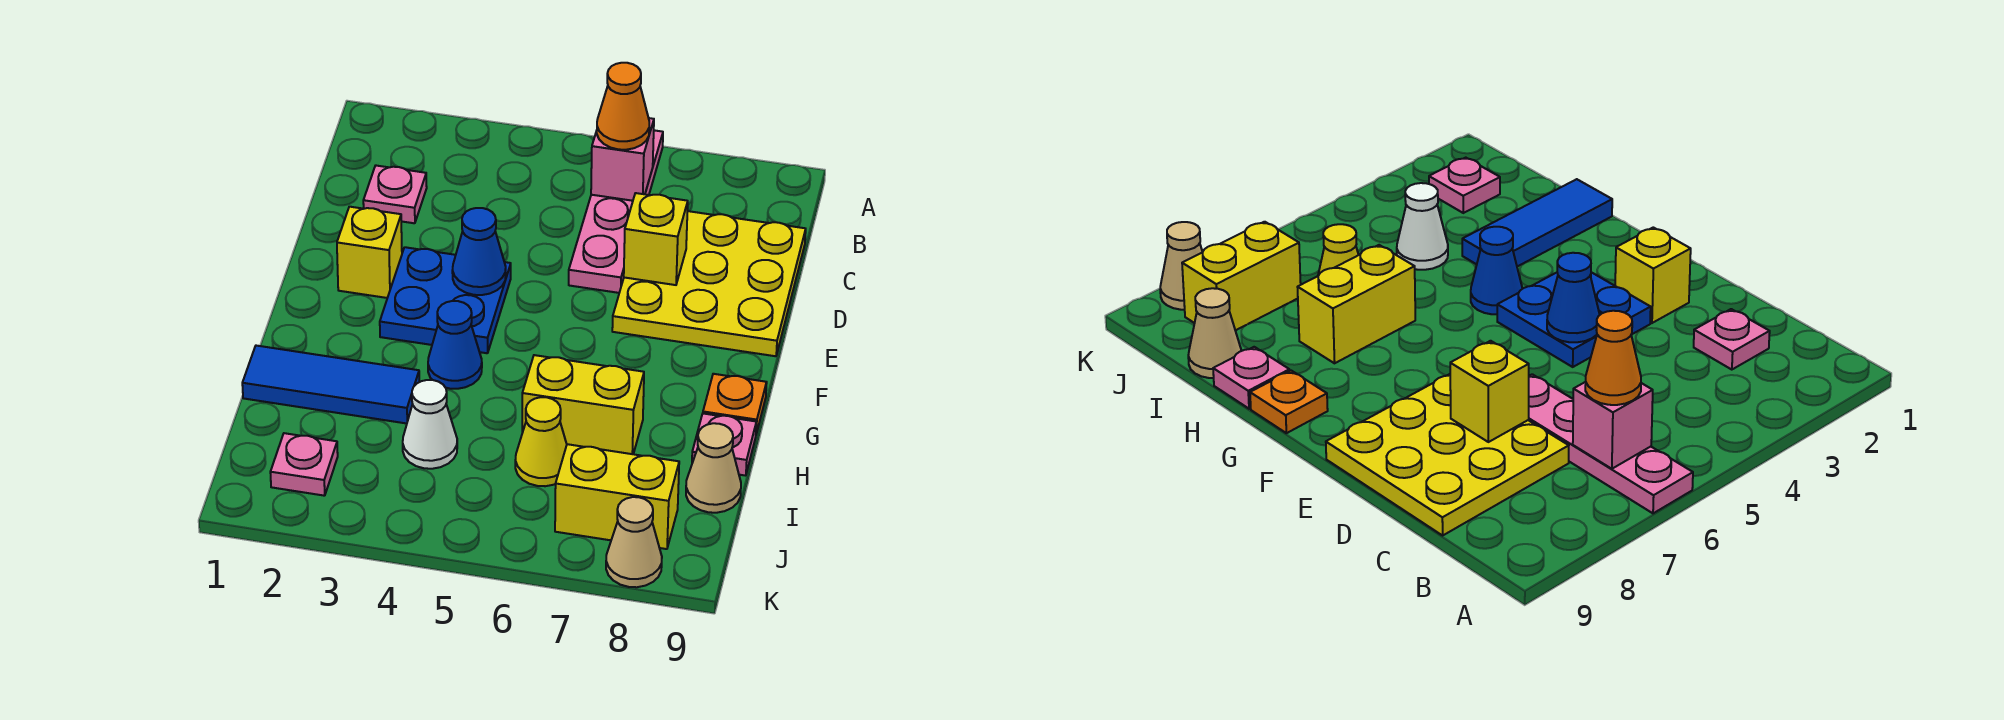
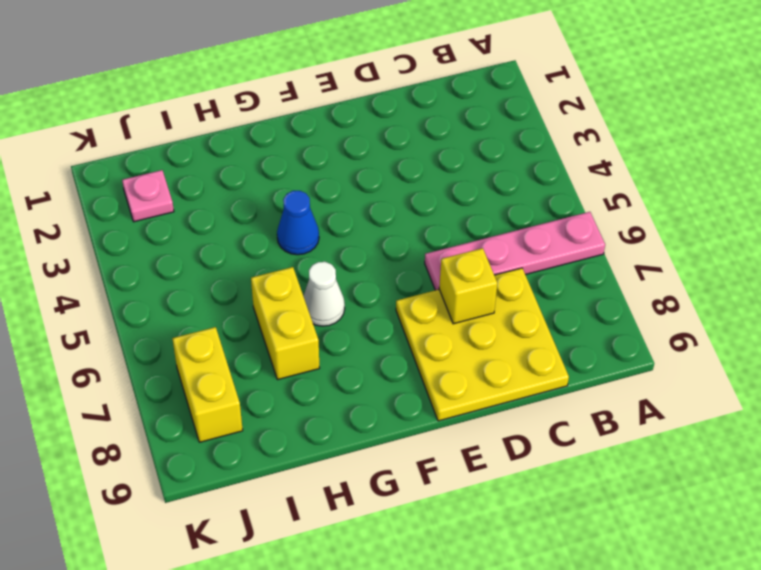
white 1x1 cone [303,262,345,326] -> white 1x1 cone moved to [403,380,457,469]
none -> pink 1x1 plate [363,166,427,223]
none -> yellow 1x1 brick [337,207,402,298]
none -> blue 2x2 plate [380,247,511,353]

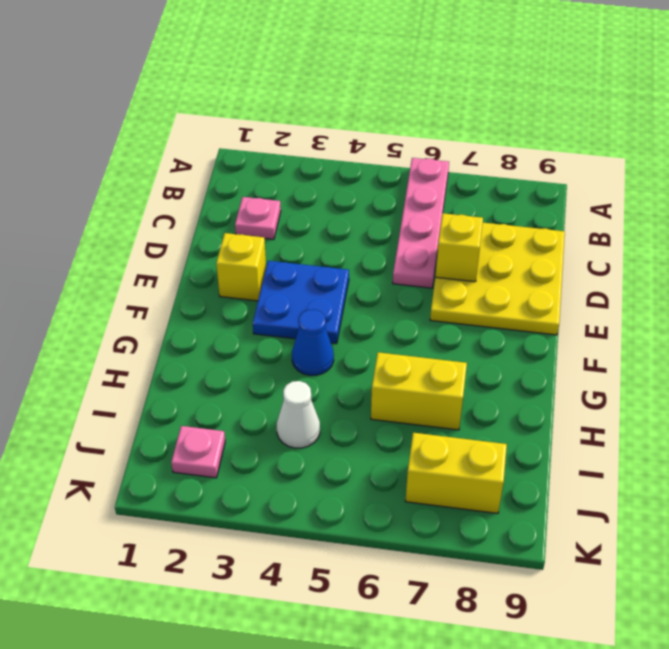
none -> orange 1x1 plate [703,374,767,434]
none -> blue 1x3 tile [242,346,419,424]
none -> pink 1x1 plate [692,414,756,476]

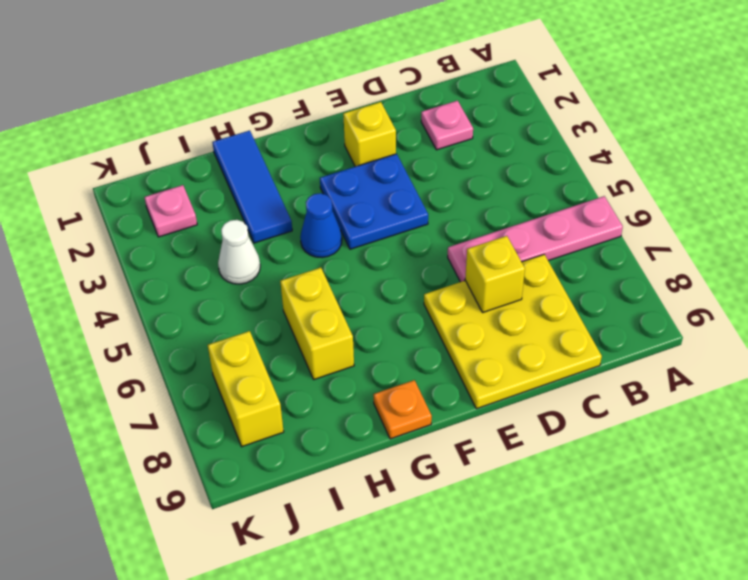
none -> pink 1x1 plate [692,414,756,476]
none -> yellow 1x1 cone [515,397,567,486]
none -> tan 1x1 cone [686,423,741,513]

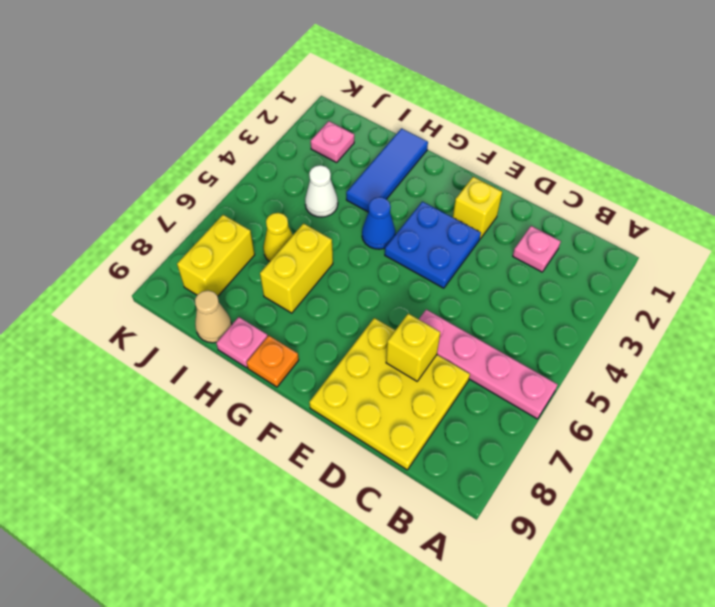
none -> tan 1x1 cone [606,497,662,587]
none -> pink 1x1 brick [591,118,654,201]
none -> blue 1x1 cone [452,208,506,295]

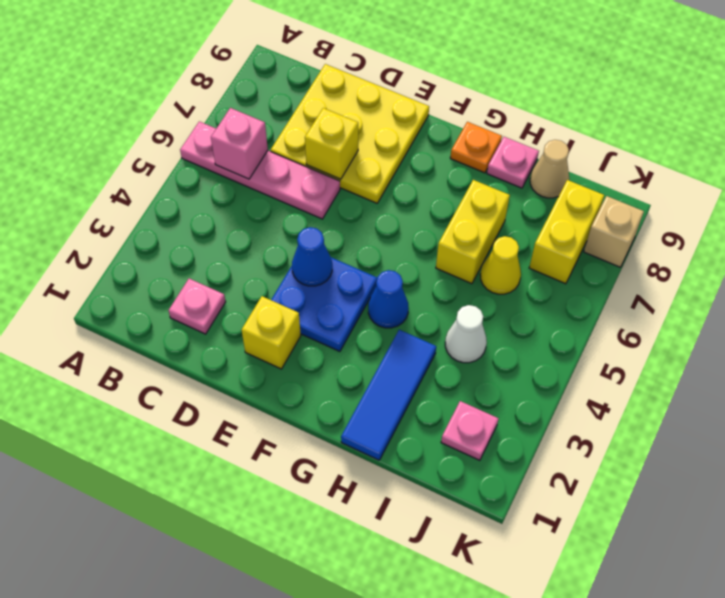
tan 1x1 brick [584,196,644,267] -> tan 1x1 cone [606,497,662,587]
none -> orange 1x1 cone [597,63,649,150]

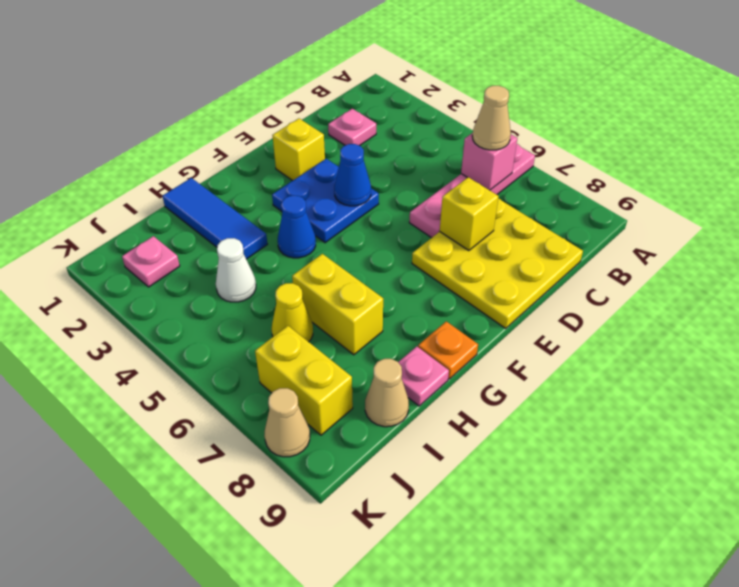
tan 1x1 cone [472,86,511,150] -> orange 1x1 cone [597,63,649,150]

